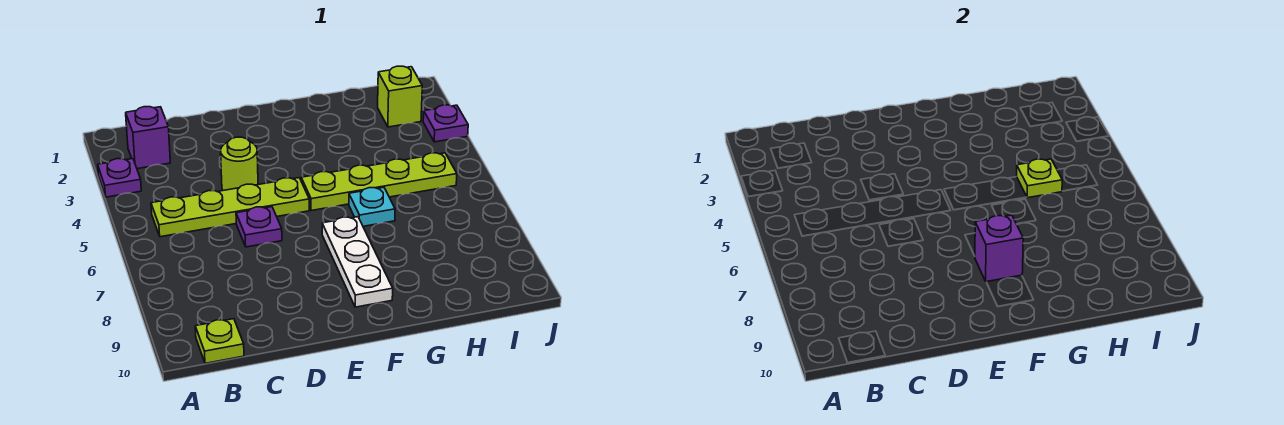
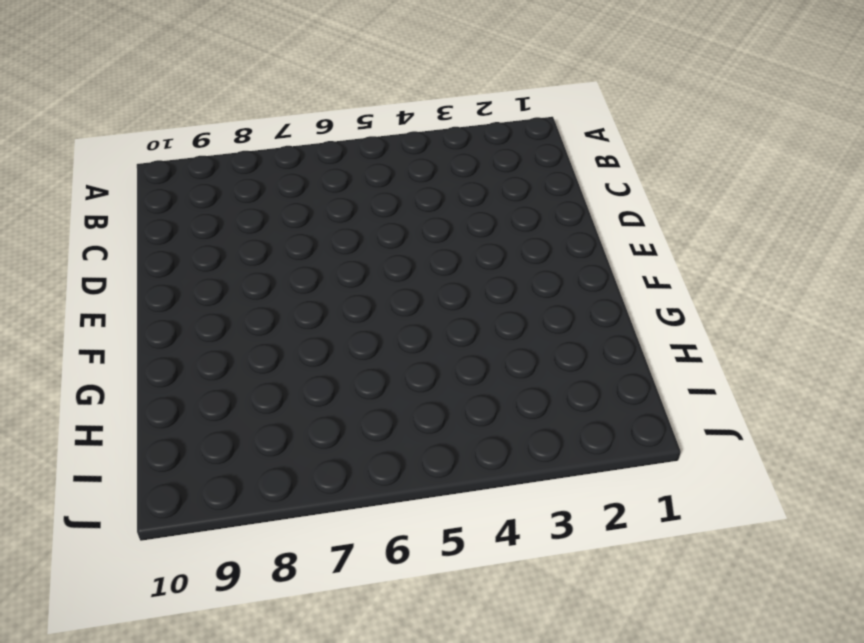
none -> purple 1x1 plate [98,159,141,197]
none -> purple 1x1 brick [126,107,170,169]
none -> lime 1x4 plate [151,178,309,237]

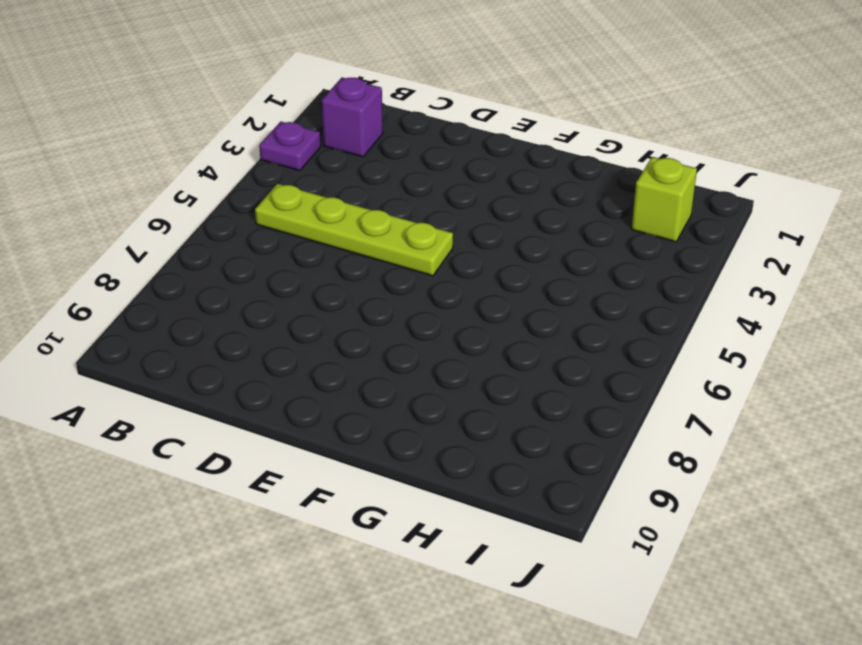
none -> lime 1x1 plate [195,319,244,363]
none -> lime 1x1 round brick [221,137,258,190]
none -> purple 1x1 plate [236,207,282,247]

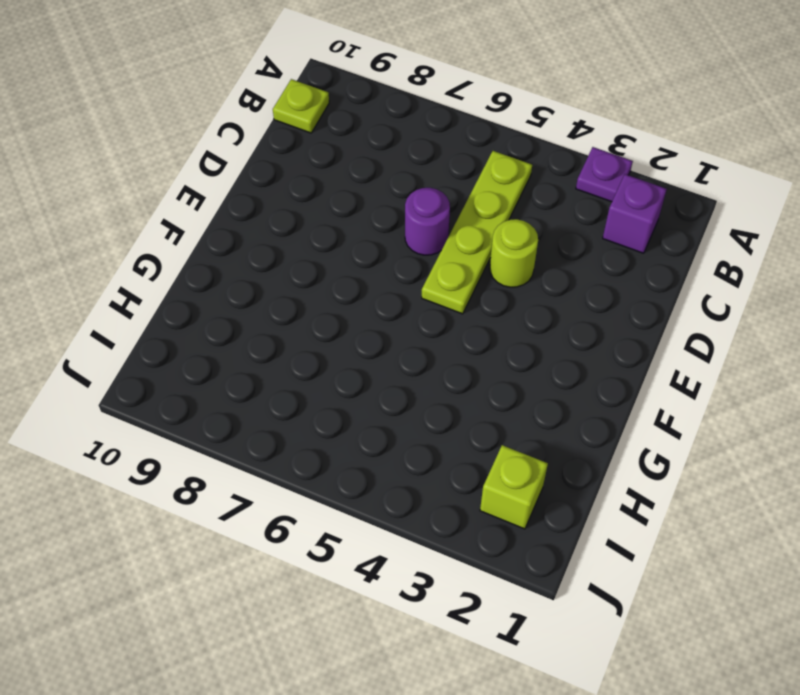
purple 1x1 round brick [405,188,450,255] -> purple 1x1 plate [236,207,282,247]
none -> lime 1x4 plate [301,153,457,211]
none -> white 1x3 plate [322,217,393,307]
none -> cyan 1x1 plate [349,187,395,226]

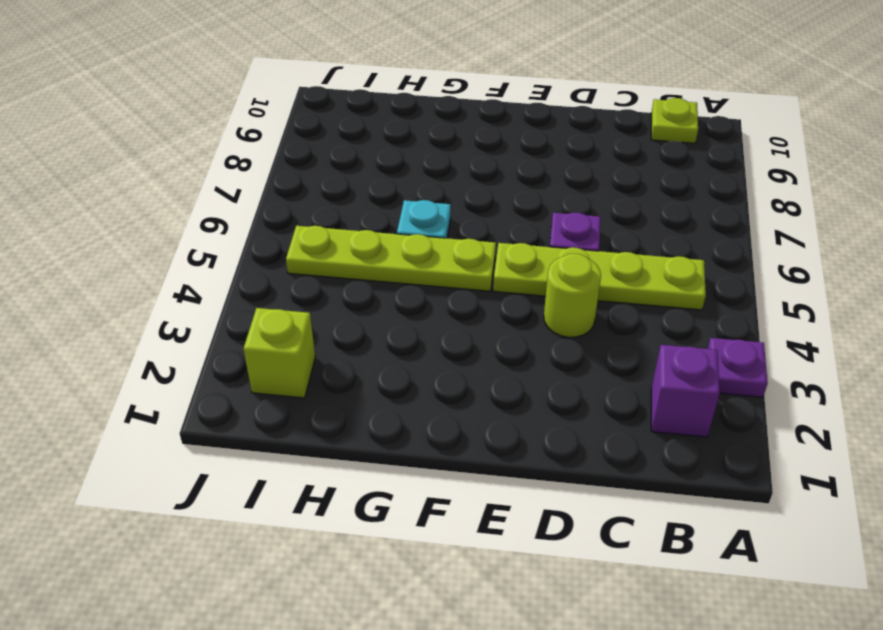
none -> white 1x3 plate [322,217,393,307]
none -> purple 1x1 plate [423,105,468,142]
none -> purple 1x1 brick [975,215,1023,282]

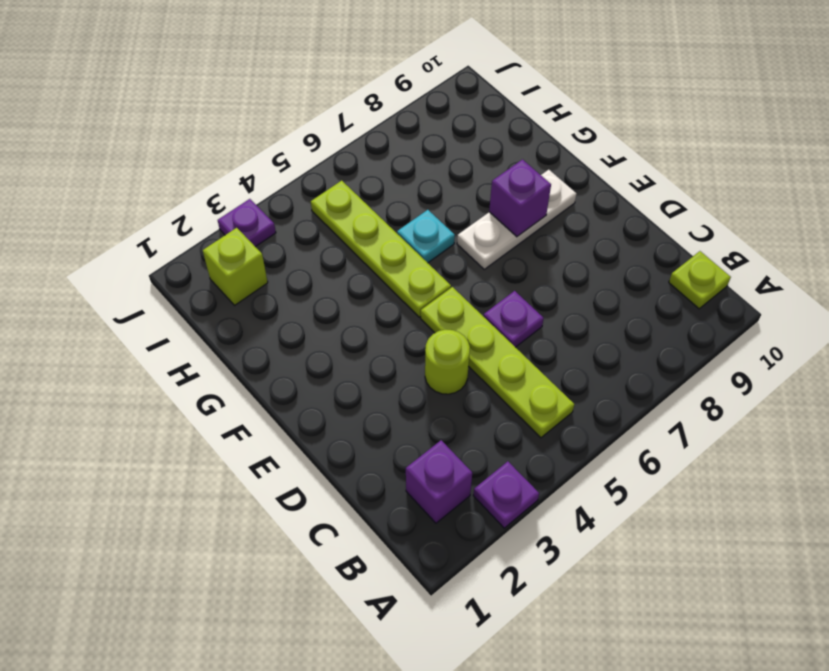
none -> lime 1x1 plate [1017,159,1062,198]

